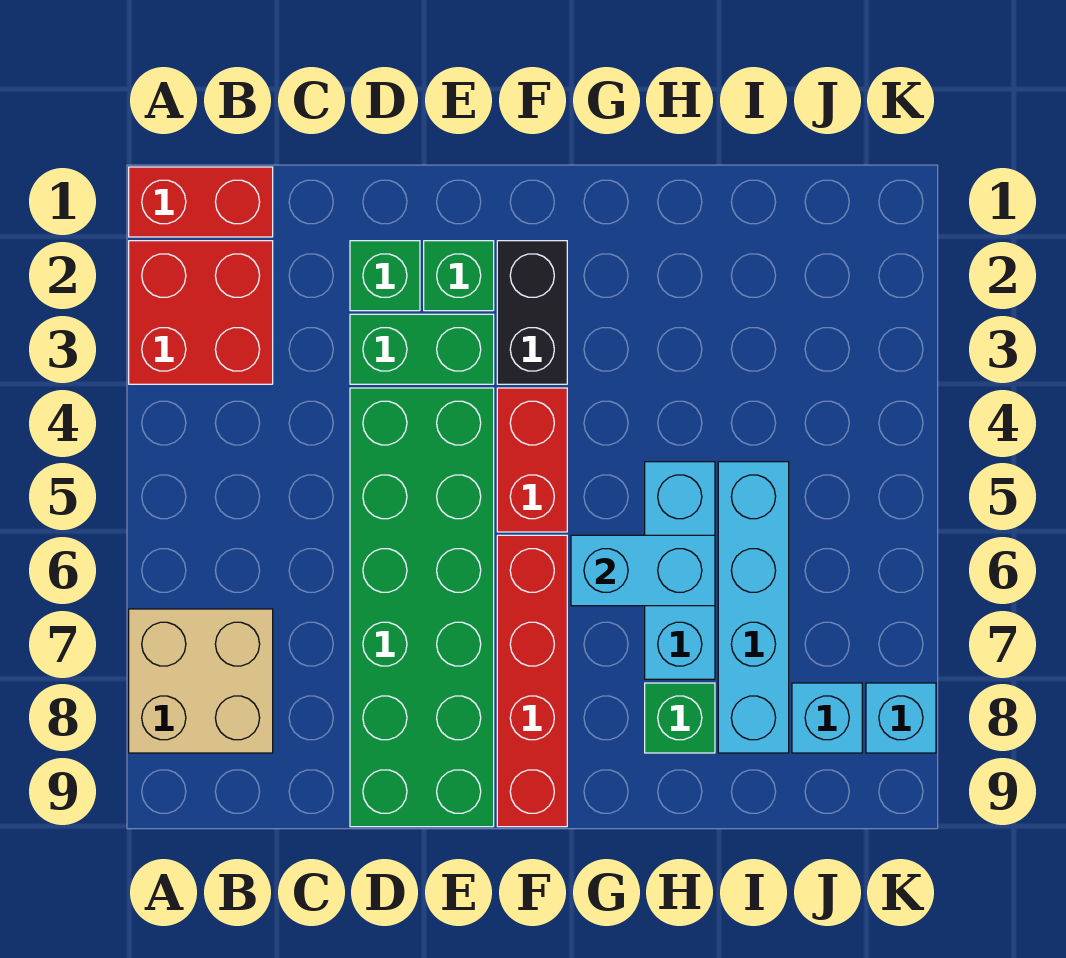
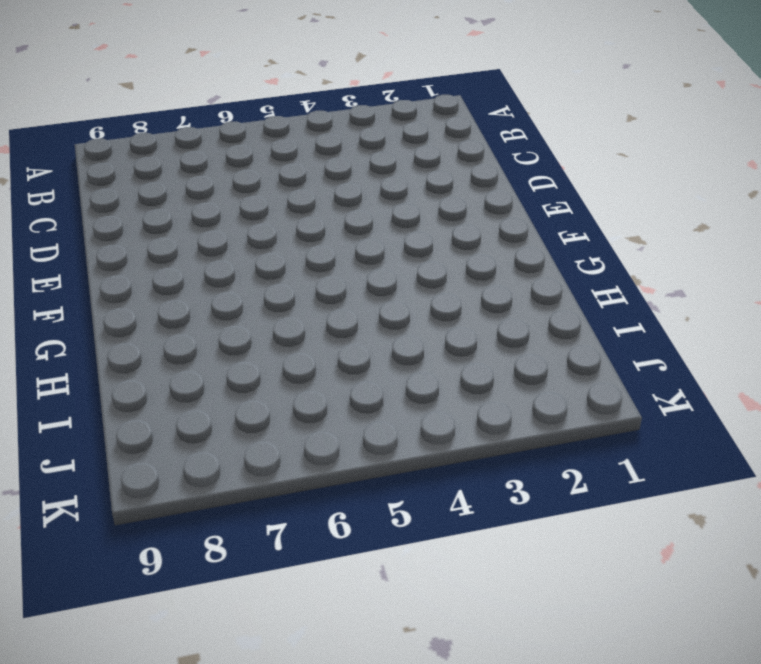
none -> red 1x2 brick [129,167,273,237]
none -> red 2x2 brick [129,241,273,384]
none -> tan 2x2 brick [129,609,273,753]

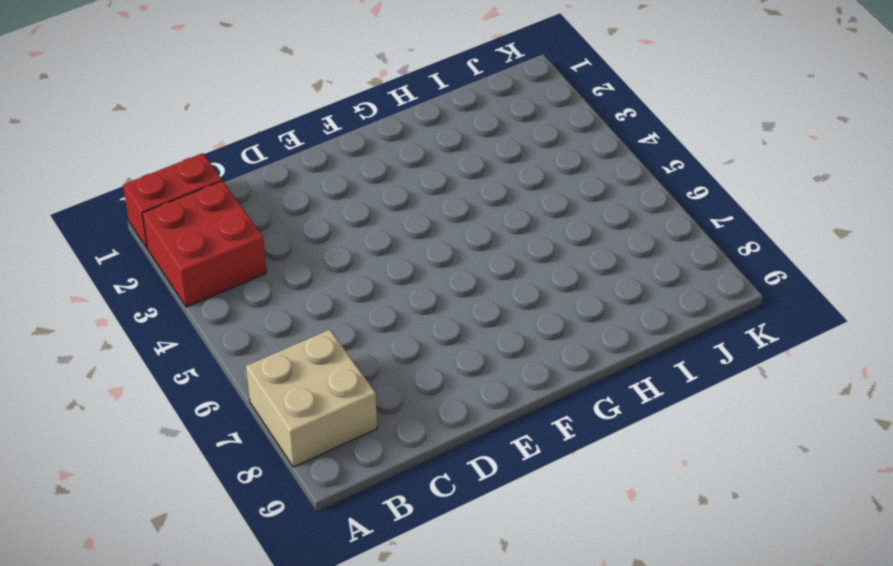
none -> green 1x1 brick [350,241,420,311]
none -> green 1x2 brick [350,314,494,384]
none -> green 2x6 brick [350,388,494,827]

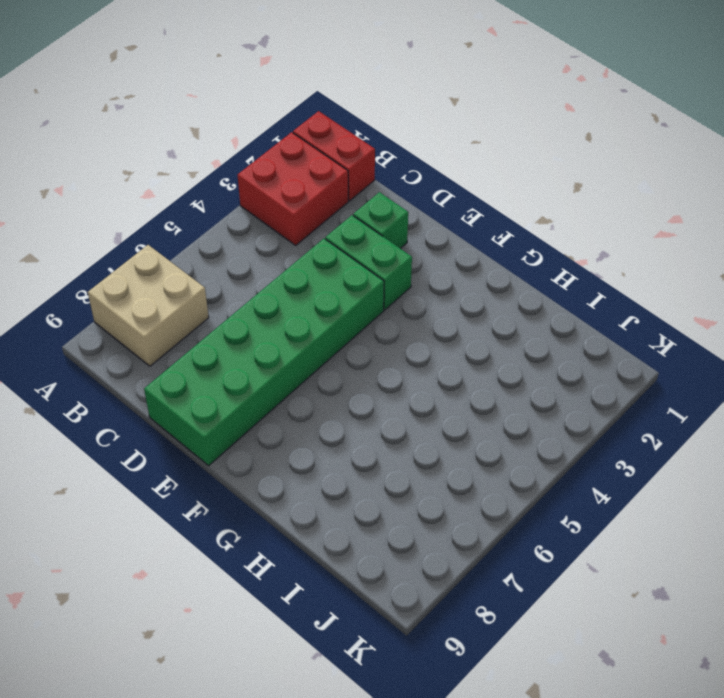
none -> green 1x1 brick [424,241,494,311]
none -> black 1x2 brick [497,241,567,384]
none -> red 1x2 brick [497,388,567,532]

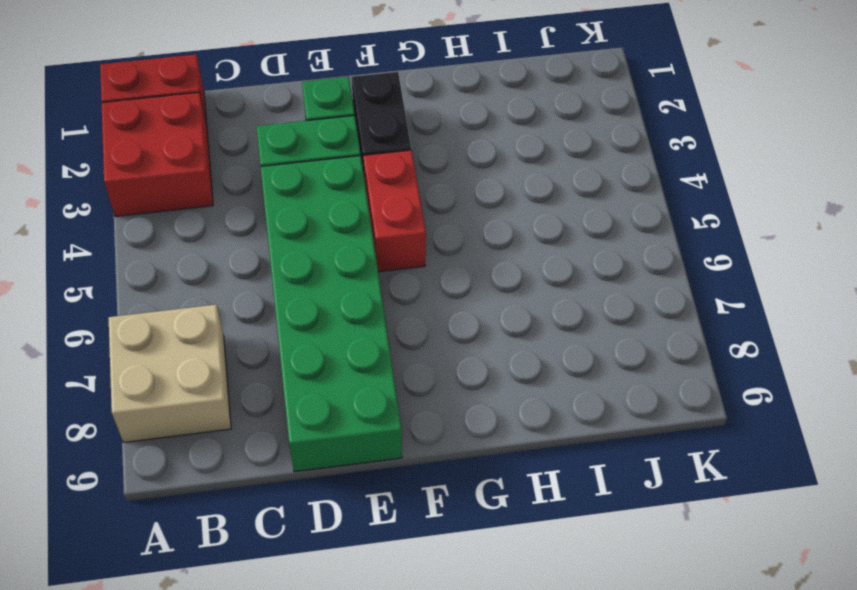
none -> green 1x1 brick [350,241,420,311]
none -> red 1x4 brick [497,535,567,827]
none -> cyan 1x3 brick [645,462,715,679]

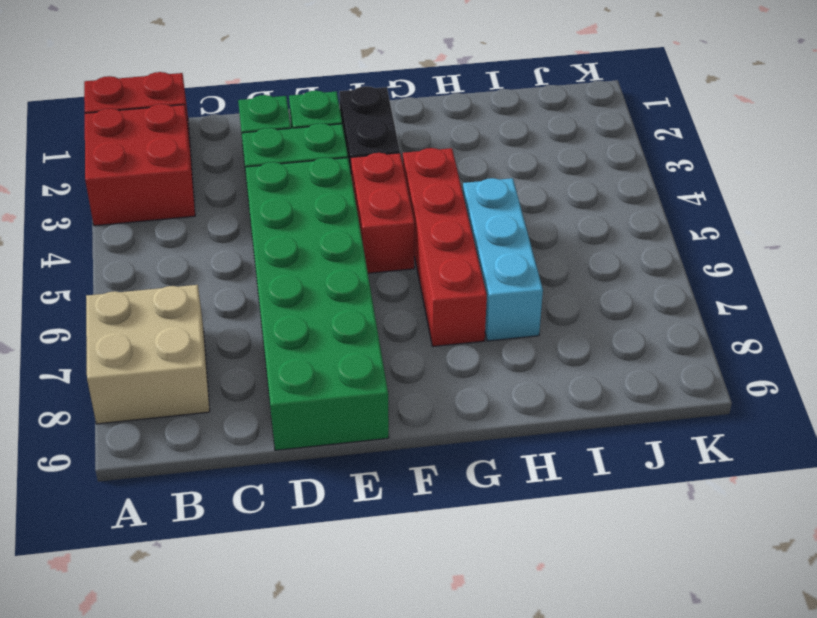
red 1x4 brick [403,148,487,346] -> red 1x4 brick moved to [497,535,567,827]
none -> green 1x1 brick [645,683,715,753]
none -> cyan 1x4 brick [718,462,789,753]
none -> cyan 1x1 brick [792,683,862,753]

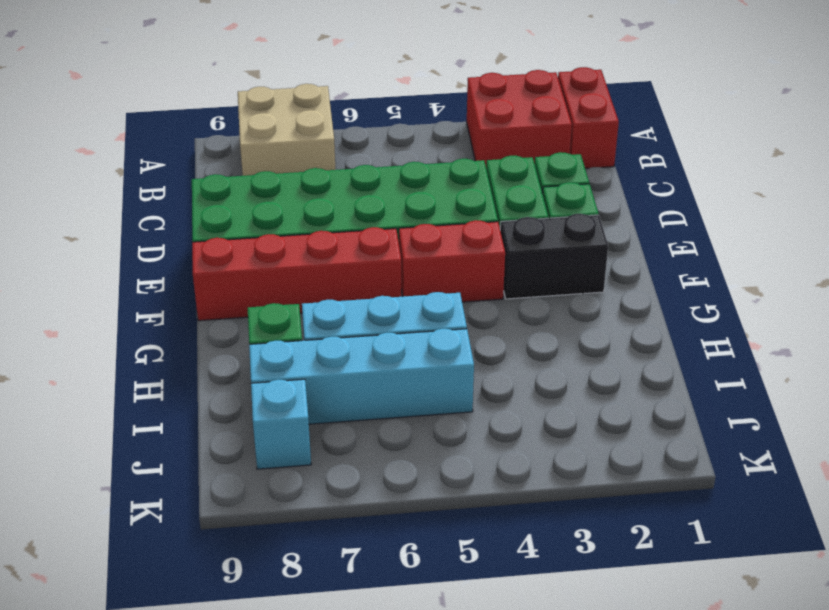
none -> cyan 1x1 brick [866,683,936,753]
none -> cyan 1x2 brick [571,535,715,606]

